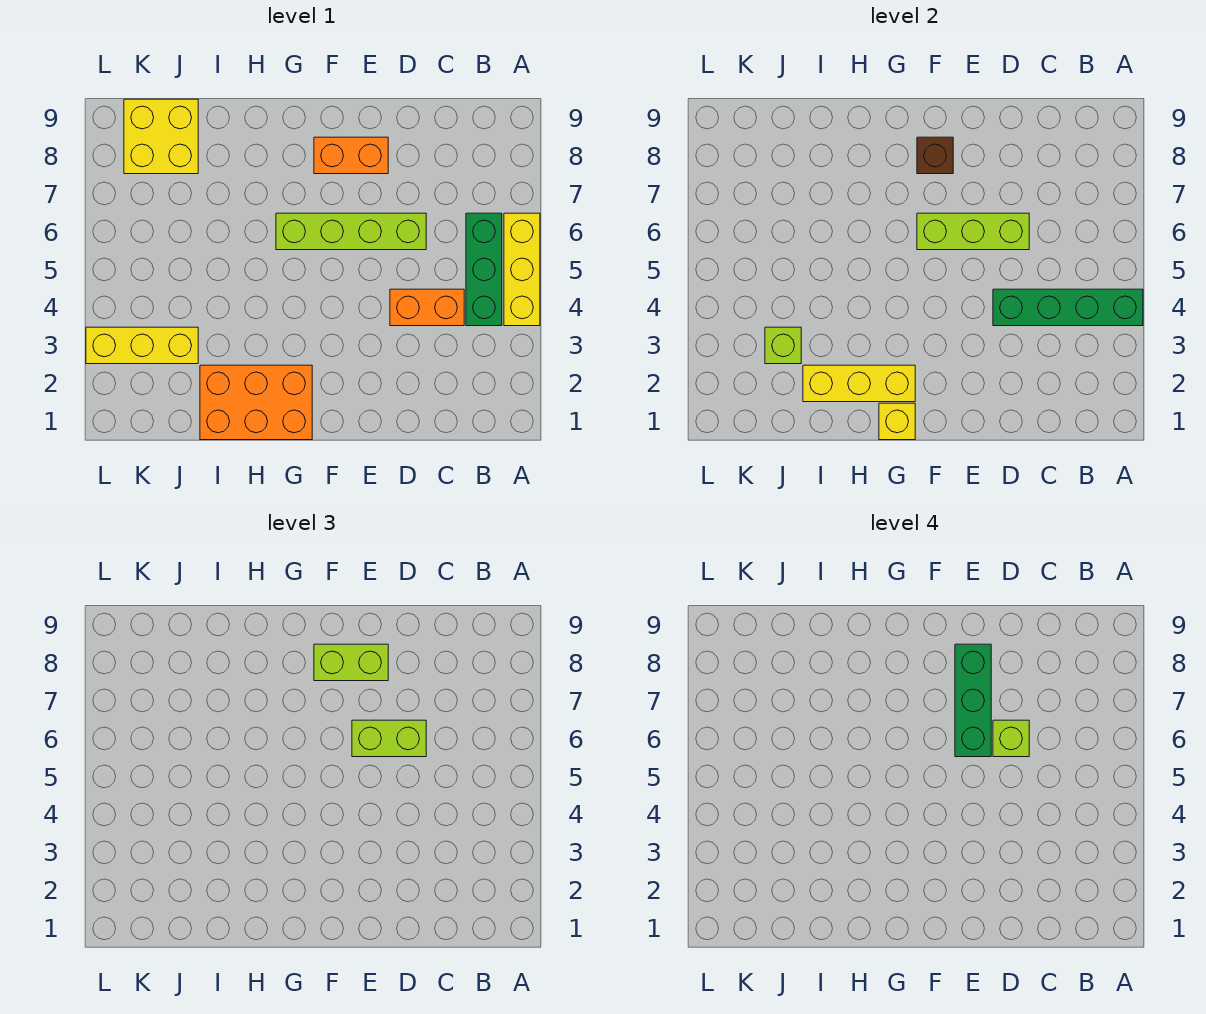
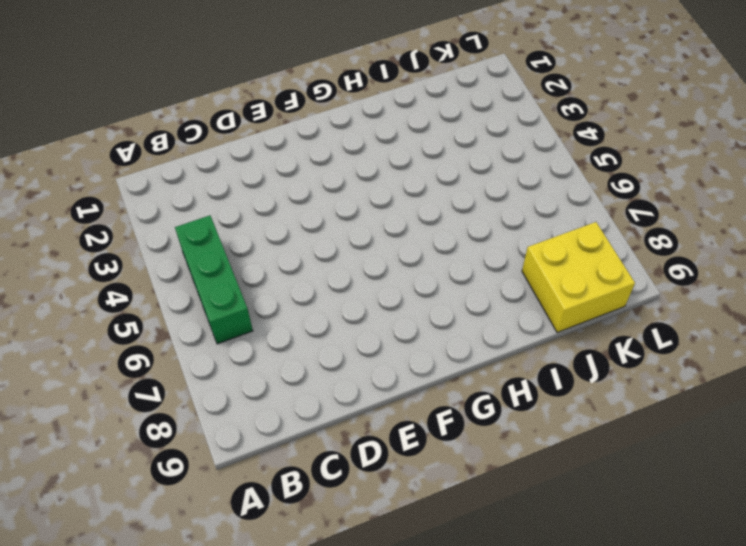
none -> yellow 1x3 brick [504,213,540,326]
none -> orange 1x2 brick [390,289,464,326]
none -> lime 1x4 brick [276,213,426,250]

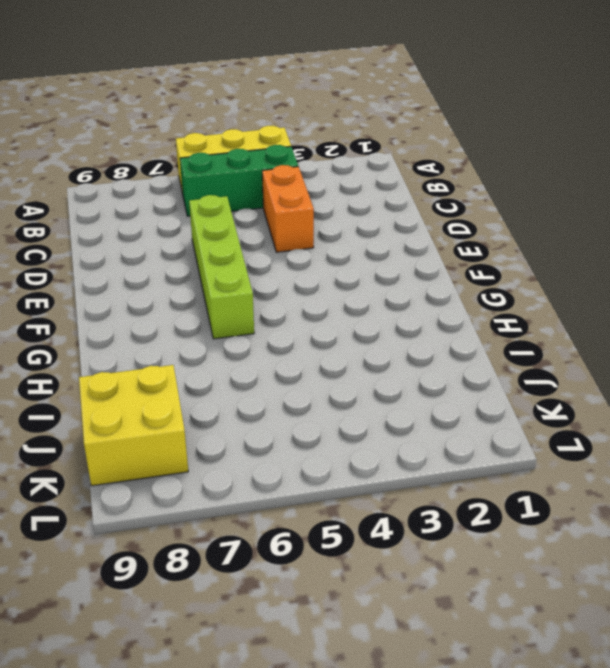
none -> orange 1x2 brick [314,137,388,174]
none -> orange 2x3 brick [200,365,312,440]
none -> yellow 1x3 brick [86,327,198,364]

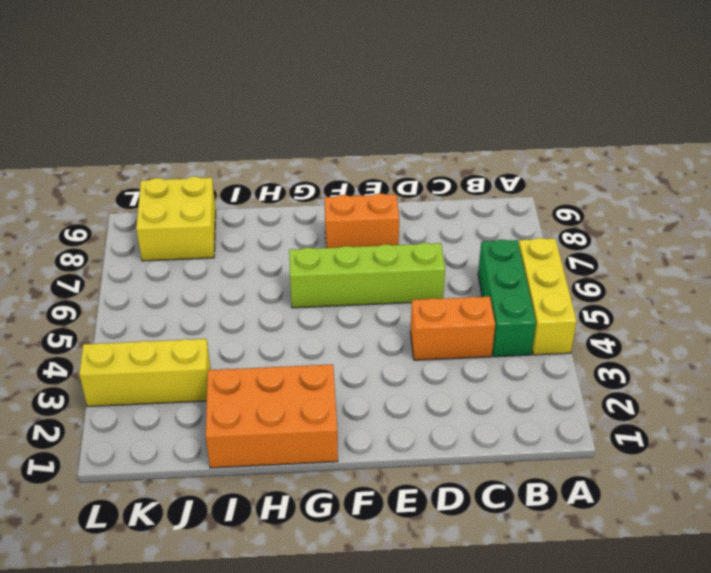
none -> green 1x4 brick [993,289,1143,326]
none -> lime 1x3 brick [917,213,1029,250]
none -> brown 1x1 brick [917,137,953,174]

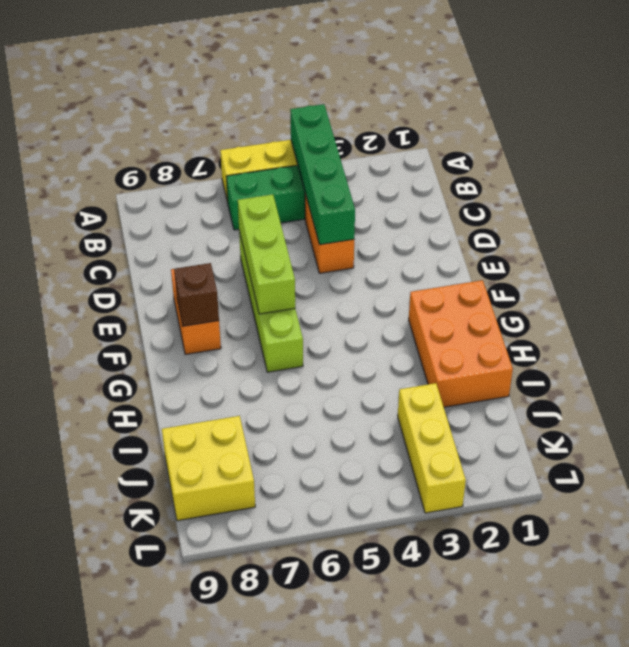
none -> yellow 1x1 brick [879,403,915,440]
none -> yellow 1x3 brick [803,365,915,402]
none -> lime 1x1 brick [765,327,801,364]

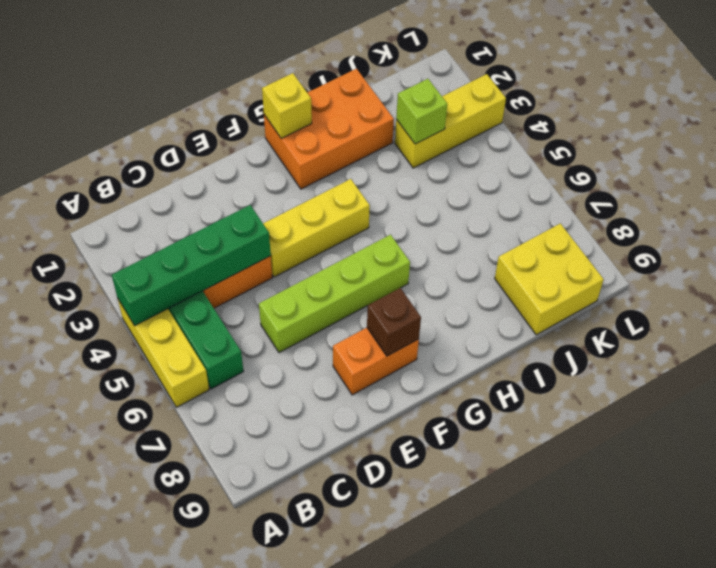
yellow 1x3 brick [263,179,370,277] -> yellow 1x3 brick moved to [803,365,915,402]
none -> lime 1x3 brick [917,213,1029,250]
none -> lime 1x2 brick [352,720,426,757]
none -> lime 1x2 brick [314,644,388,681]

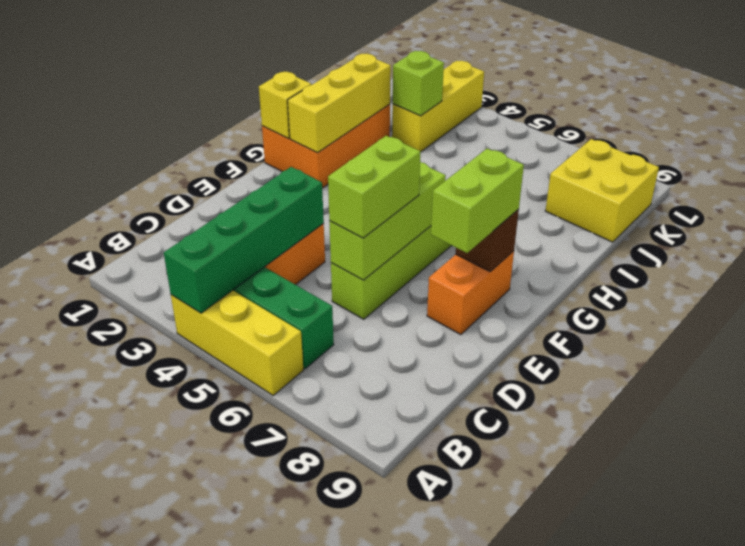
none -> lime 1x1 brick [993,720,1029,757]
none -> green 1x3 brick [955,644,991,757]

